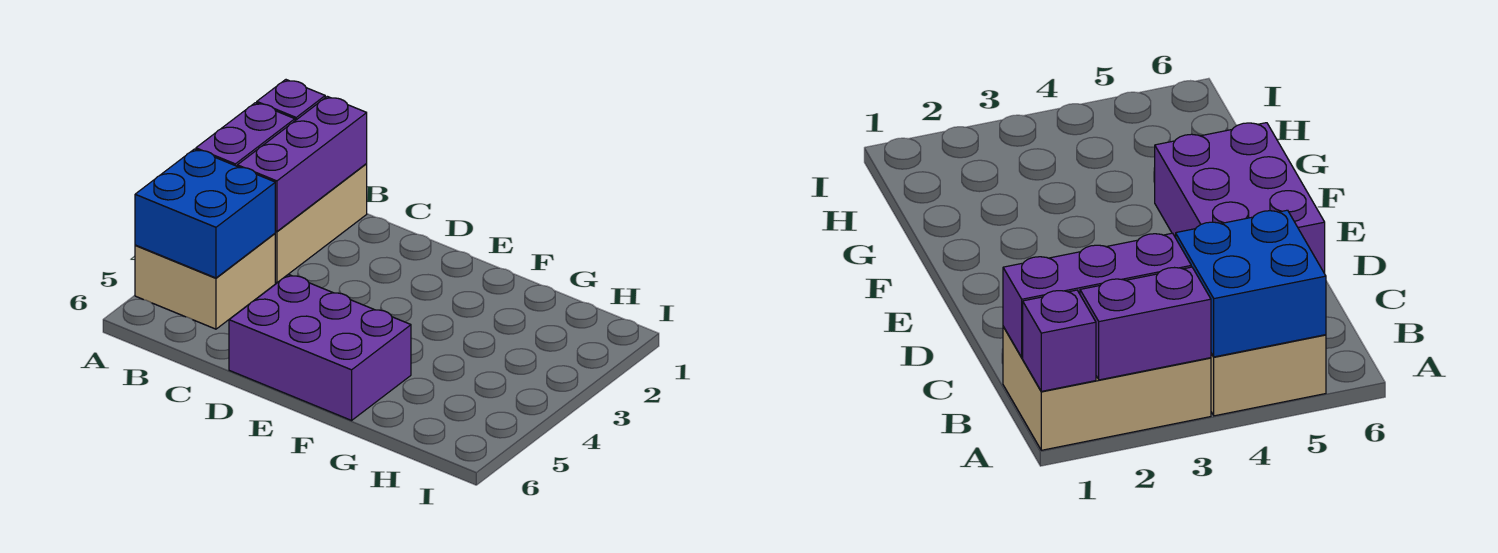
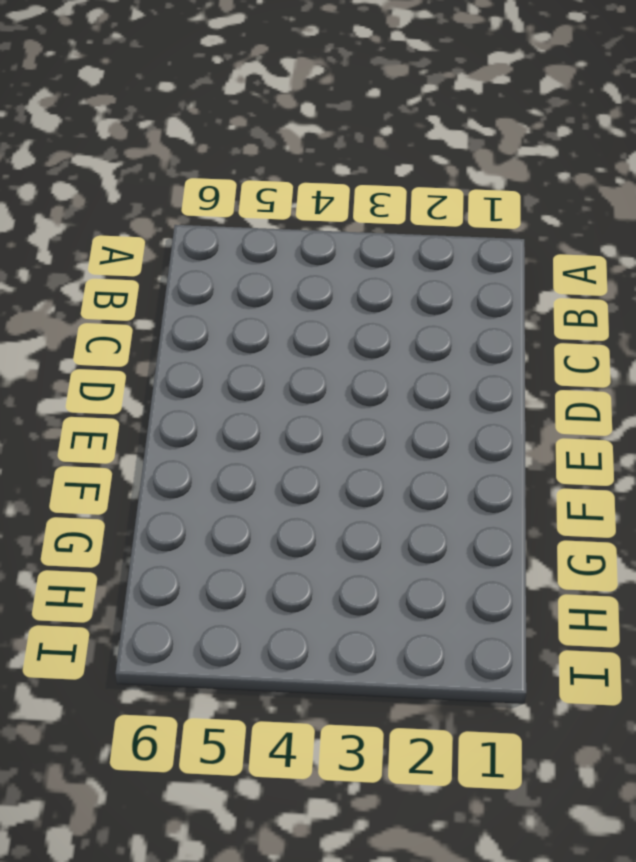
none -> tan 2x3 brick [275,164,367,283]
none -> tan 2x2 brick [135,234,275,329]

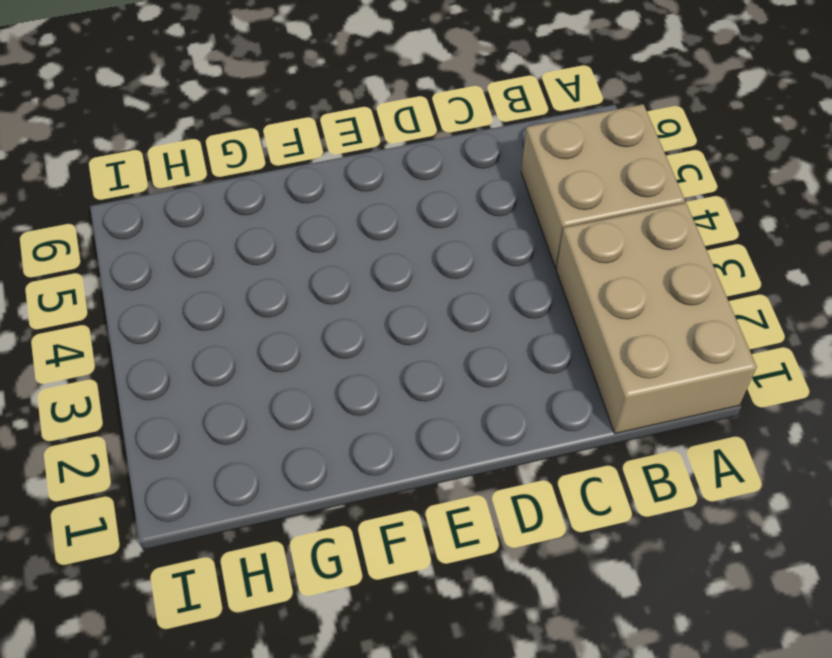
none -> purple 2x3 brick [229,274,411,420]
none -> purple 1x1 brick [257,80,325,121]

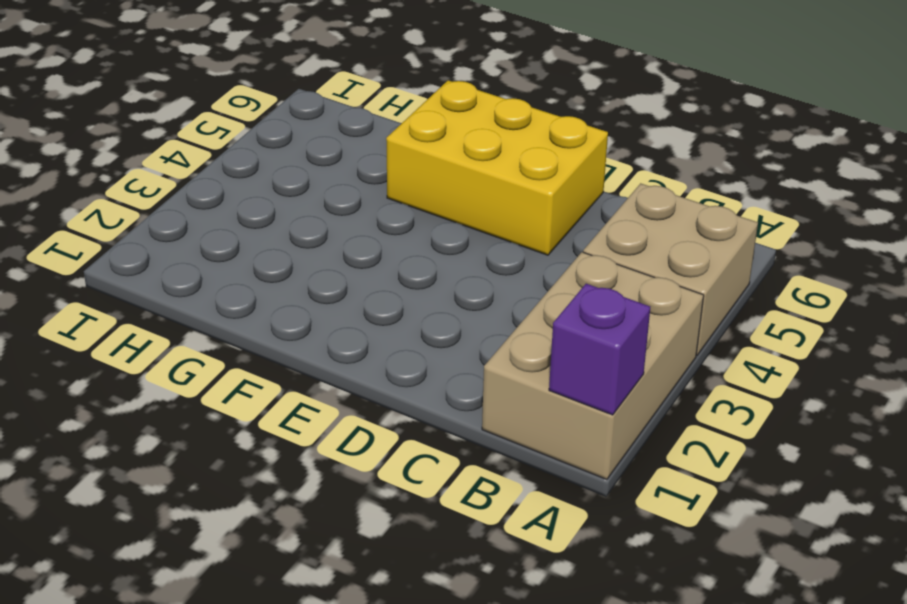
yellow 2x3 brick [386,80,608,255] -> purple 2x3 brick [229,274,411,420]
none -> purple 1x2 brick [196,103,295,166]
none -> blue 2x2 brick [135,149,275,278]

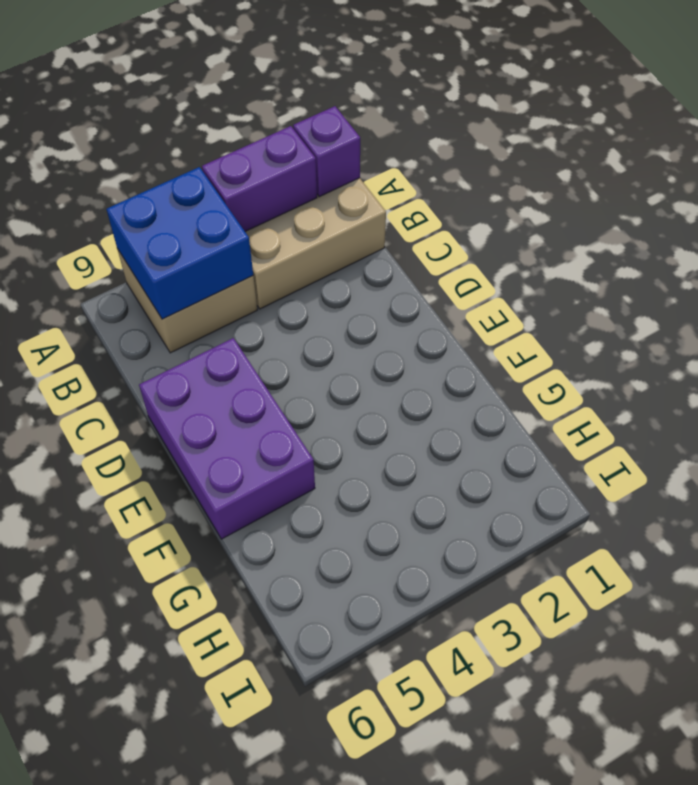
none -> purple 1x3 brick [237,96,367,232]

